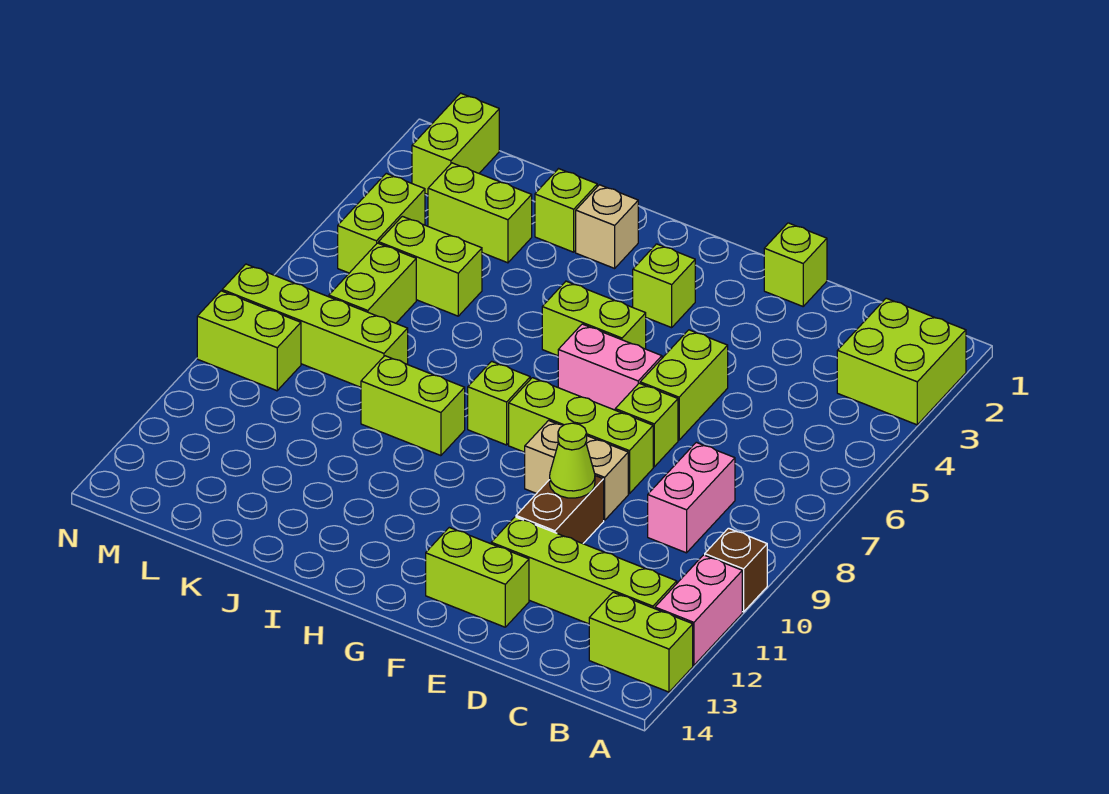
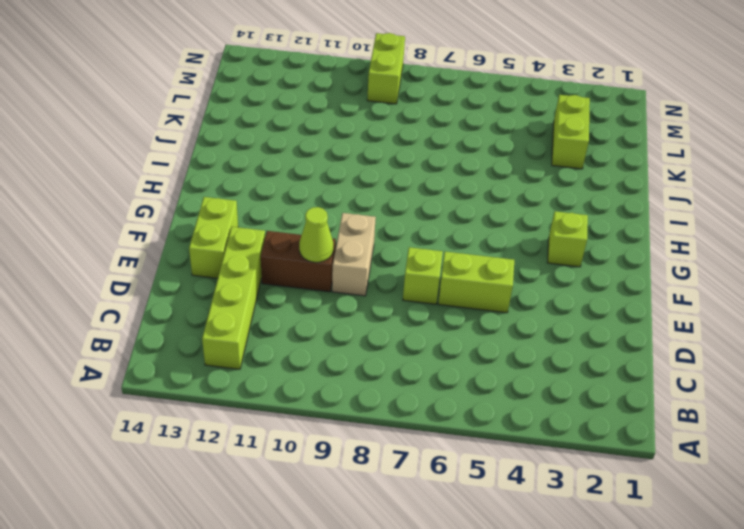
none -> lime 2x2 brick [837,298,966,425]
none -> brown 1x1 brick [705,528,767,612]
none -> pink 1x2 brick [655,555,742,665]

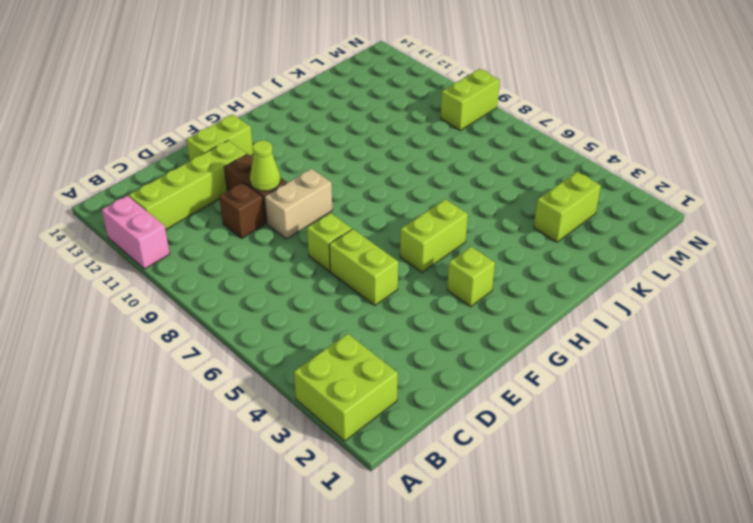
brown 1x1 brick [219,182,265,238] -> brown 1x1 brick moved to [705,528,767,612]
none -> lime 1x2 brick [589,592,693,692]
none -> pink 1x2 brick [648,442,735,553]
none -> lime 1x1 brick [764,223,827,306]

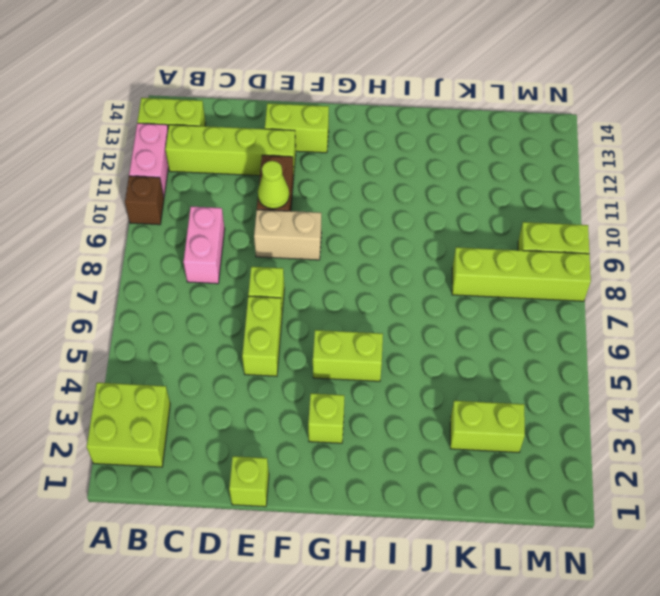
none -> lime 1x3 brick [509,378,653,494]
none -> pink 1x2 brick [558,324,662,410]
none -> lime 1x1 brick [468,361,530,445]

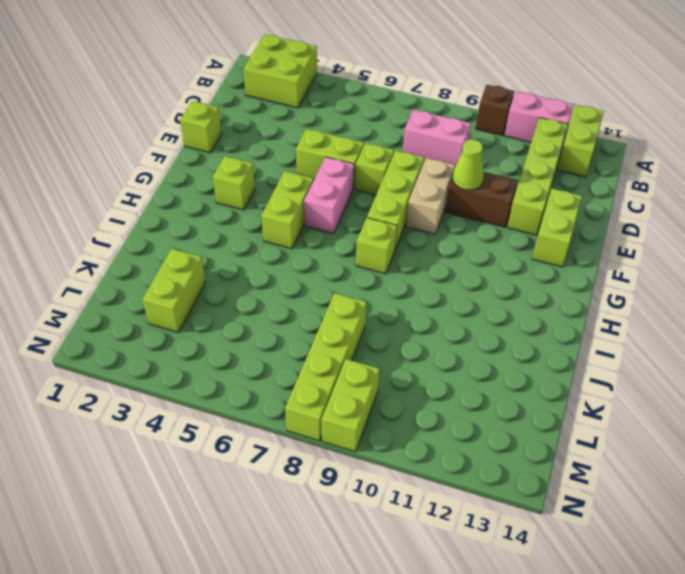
none -> tan 1x1 brick [576,185,638,268]
none -> lime 1x2 brick [361,356,465,456]
none -> lime 1x1 brick [535,169,597,252]

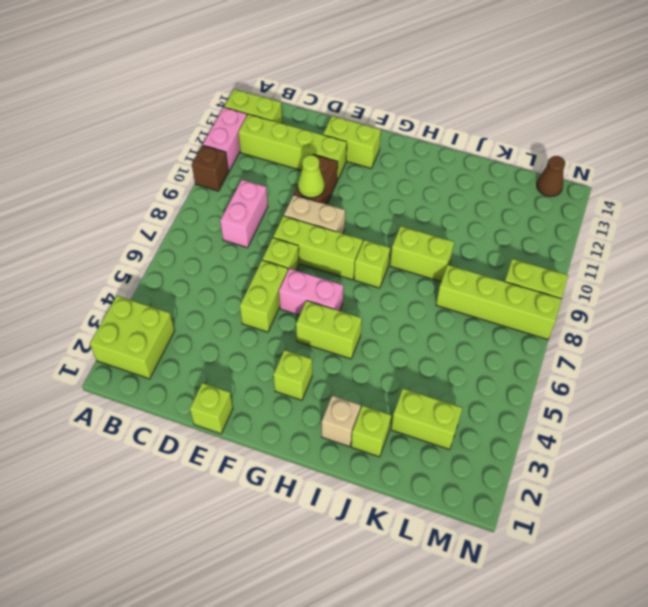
brown 1x1 cone [537,156,565,197] -> none
none -> lime 1x2 brick [379,216,482,316]
none -> lime 1x2 brick [329,243,416,323]
none -> lime 1x2 brick [412,93,499,194]

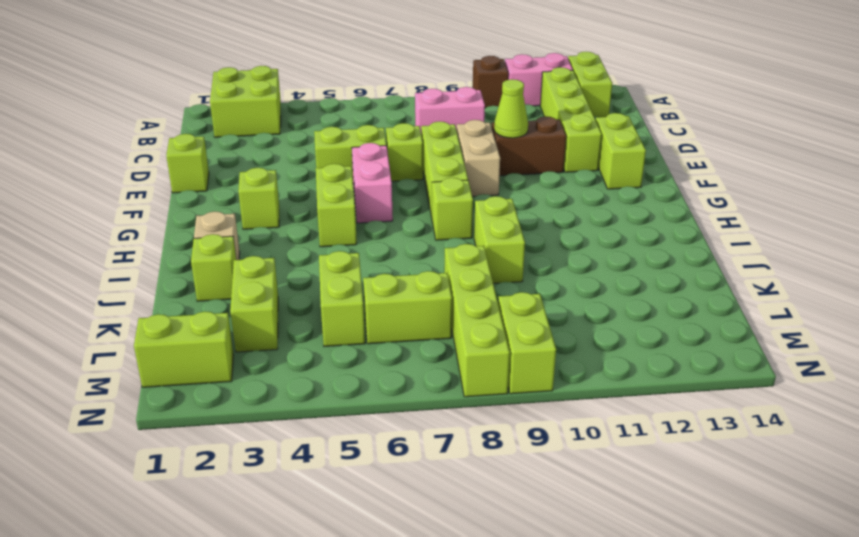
none -> lime 1x2 brick [338,173,425,273]

